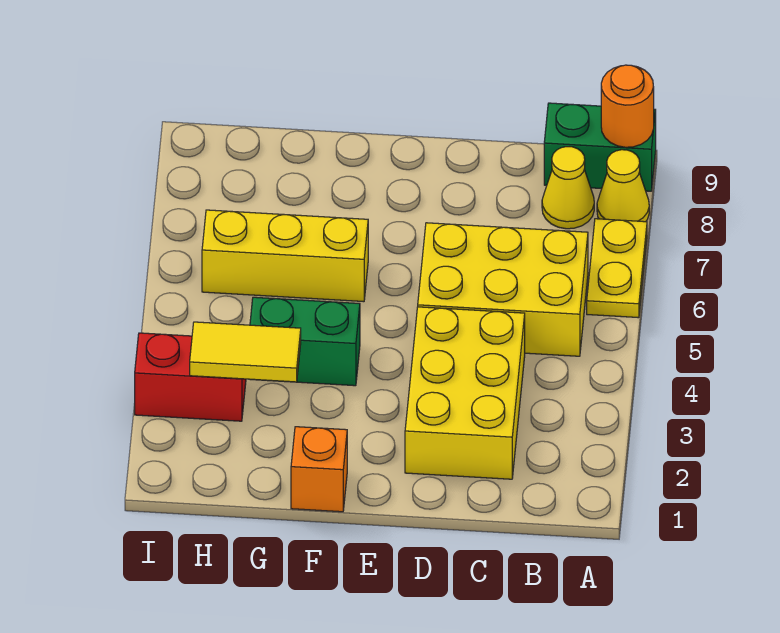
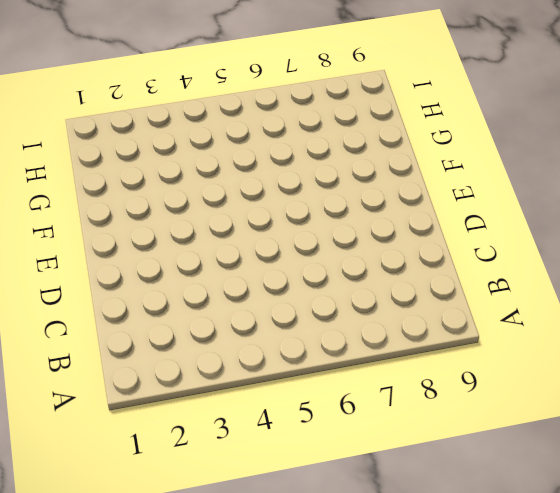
none -> yellow 1x2 plate [587,219,647,318]
none -> yellow 1x1 cone [597,150,649,222]
none -> green 1x2 brick [544,103,656,191]

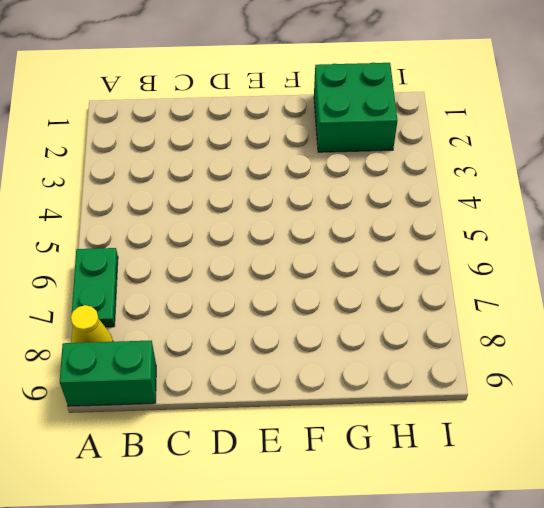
green 1x2 plate [72,248,118,327] -> yellow 1x2 plate [587,219,647,318]
green 2x2 brick [314,63,398,152] -> none
none -> yellow 2x3 brick [418,223,588,356]
none -> yellow 1x1 cone [542,147,594,229]
none -> yellow 2x3 brick [405,307,525,479]

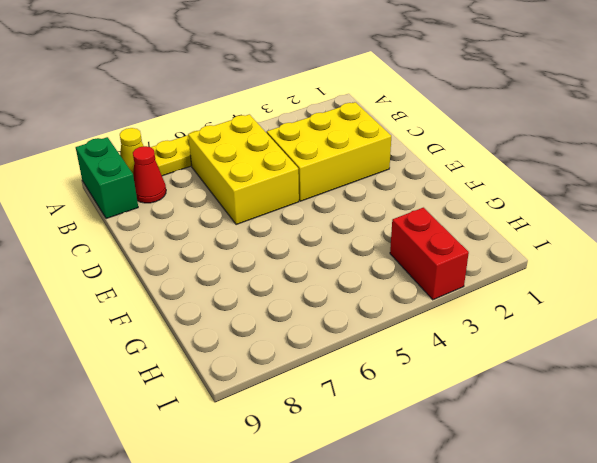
red 1x1 cone [133,146,166,203] -> yellow 1x1 cone [542,147,594,229]
none -> orange 1x1 brick [291,427,347,512]
none -> green 1x2 brick [250,297,360,386]
none -> yellow 1x3 brick [202,210,368,302]

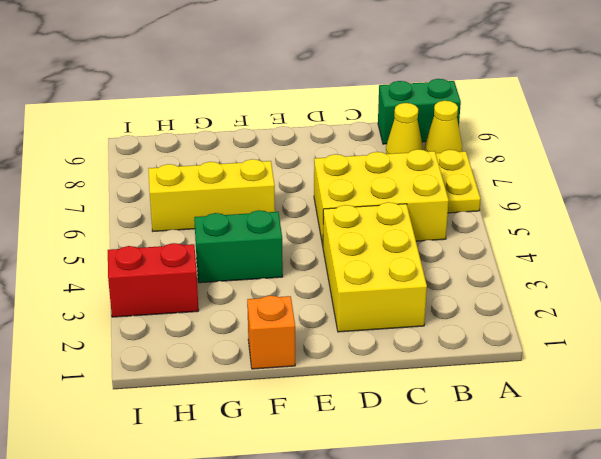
none -> orange 1x1 round brick [601,65,654,147]
none -> yellow 1x2 tile [190,322,301,382]

